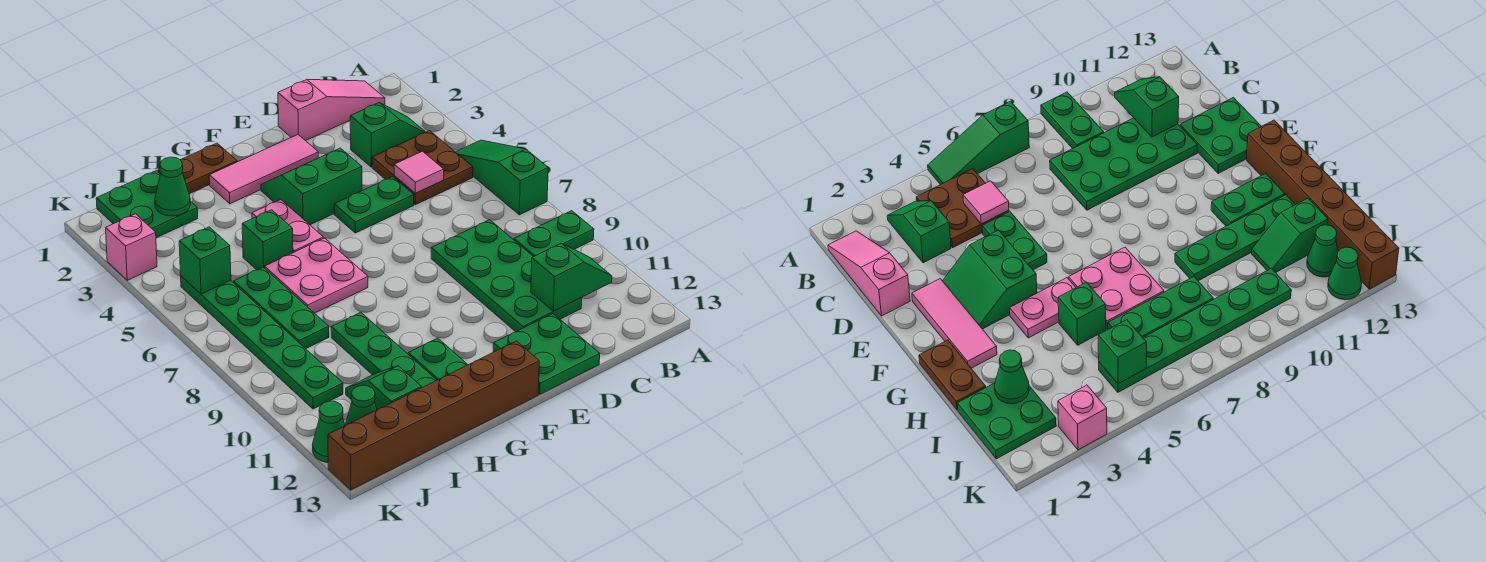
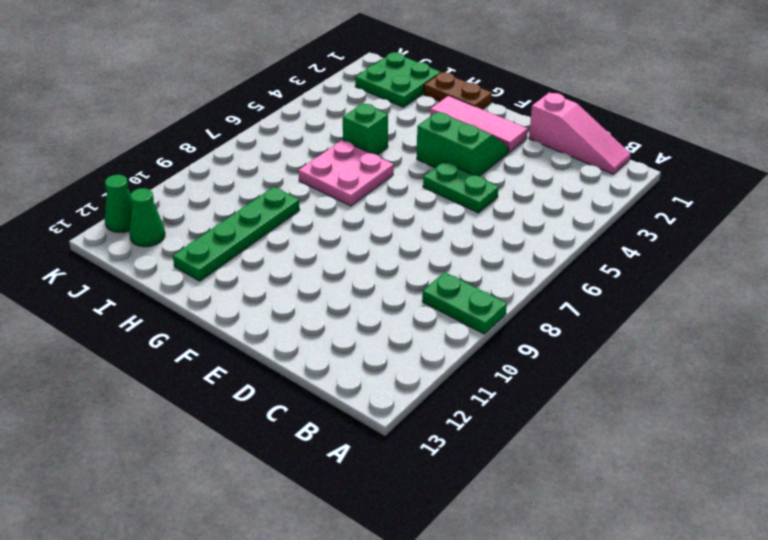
none -> green 1x3 slope [456,140,548,215]
none -> green 1x2 slope [350,103,425,167]
none -> brown 2x2 plate [372,131,473,205]

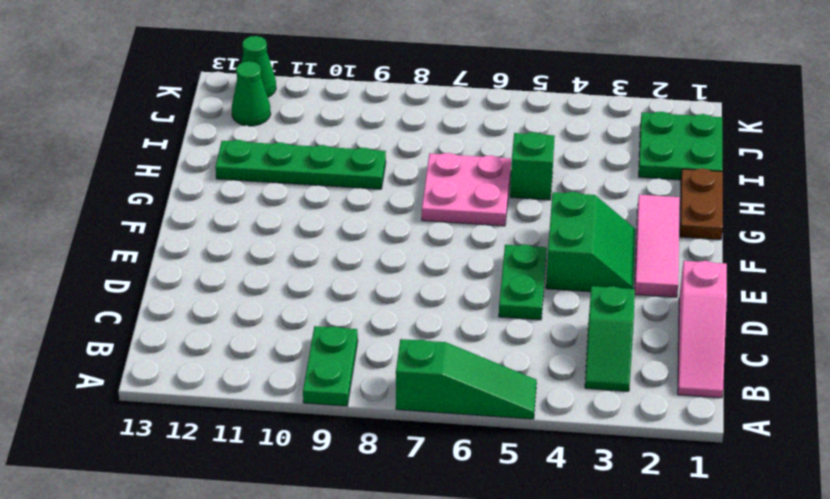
none -> brown 2x2 plate [372,131,473,205]
none -> green 2x4 plate [431,220,582,332]
none -> green 2x2 plate [493,314,600,394]

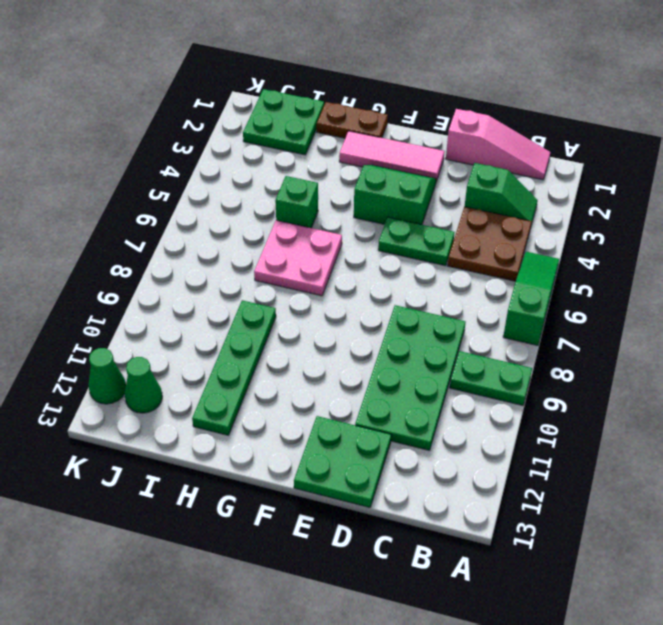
none -> brown 1x6 brick [328,341,539,490]
none -> pink 1x2 plate [252,200,323,253]
none -> green 1x2 plate [408,338,468,380]

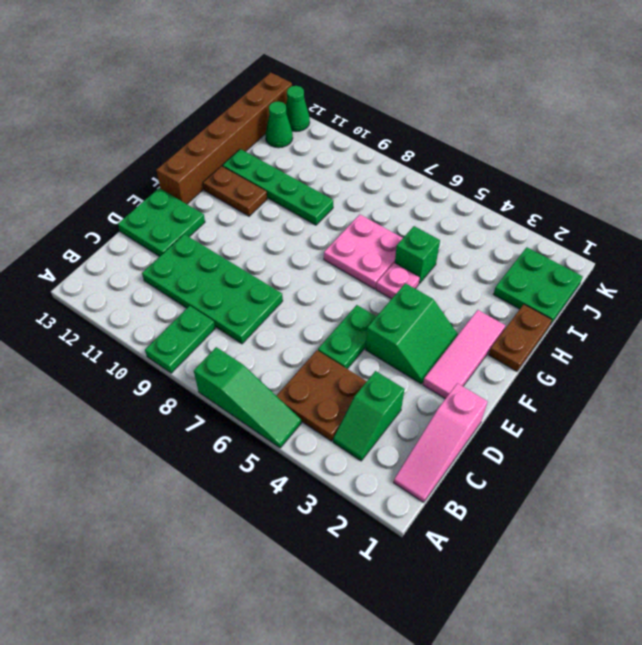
pink 1x1 plate [376,263,420,299] -> pink 1x2 plate [252,200,323,253]
brown 1x2 plate [203,166,267,216] -> green 1x2 plate [408,338,468,380]
none -> green 1x3 plate [234,267,329,349]
none -> green 1x2 slope [346,366,421,410]
none -> green 1x6 plate [181,276,343,409]

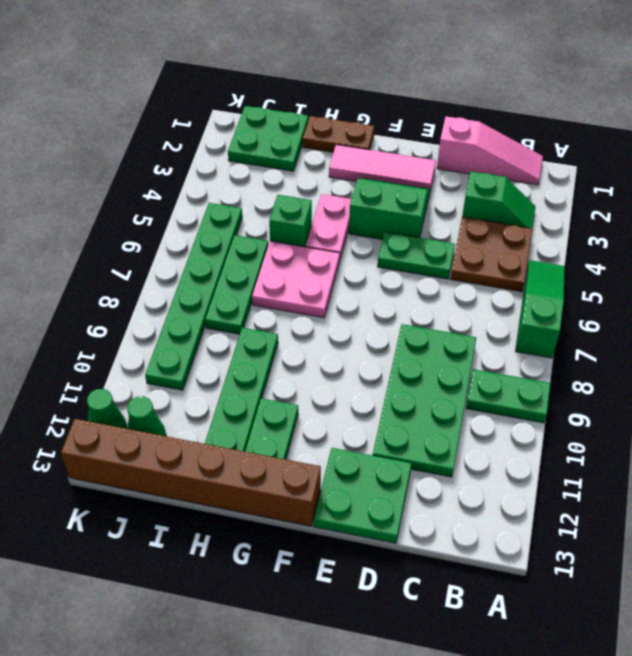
none -> green 1x2 slope [346,366,421,410]
none -> pink 1x1 brick [106,214,157,280]
none -> green 1x2 slope [531,243,612,311]

